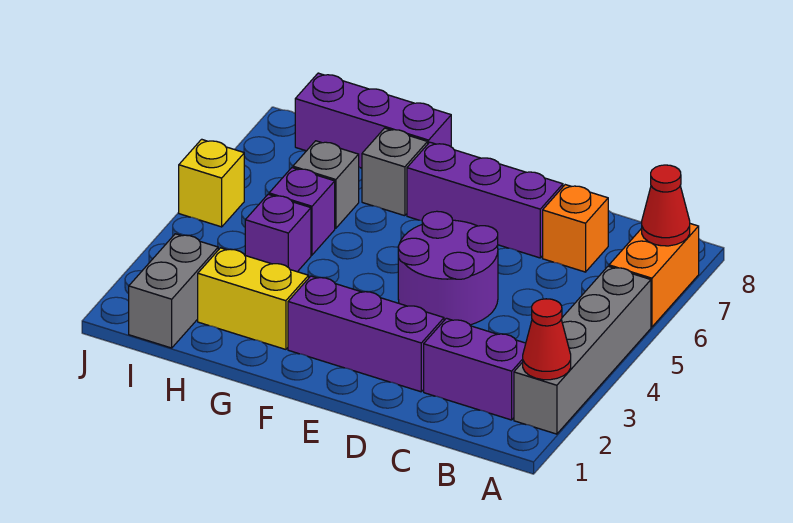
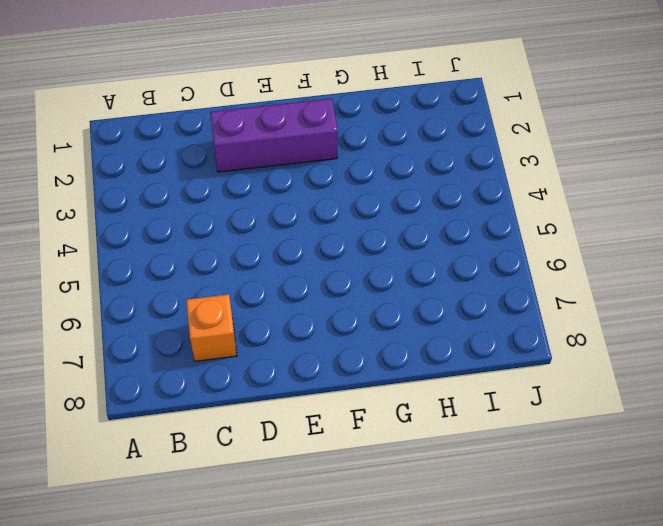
none -> grey 1x4 brick [514,266,651,434]
none -> orange 1x2 brick [609,224,699,327]
none -> purple 1x2 brick [424,318,526,420]

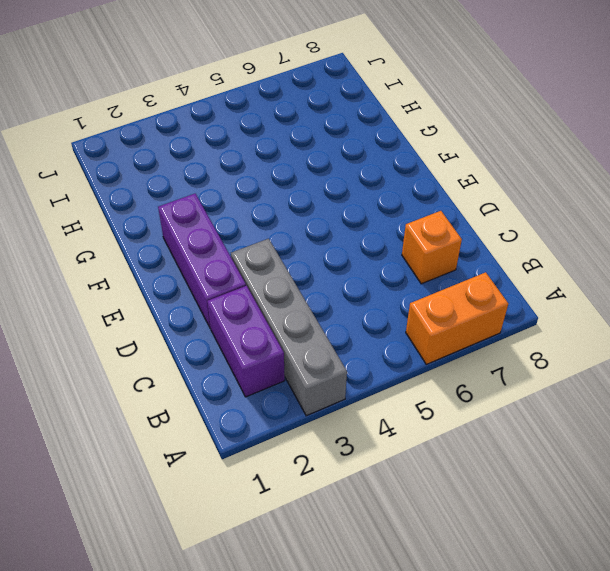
grey 1x4 brick [231,239,347,416] -> grey 1x4 brick turned to [514,266,651,434]
none -> purple 2x2 round brick [398,211,498,325]
none -> purple 1x3 brick [407,142,563,258]
none -> yellow 1x2 brick [198,248,309,349]

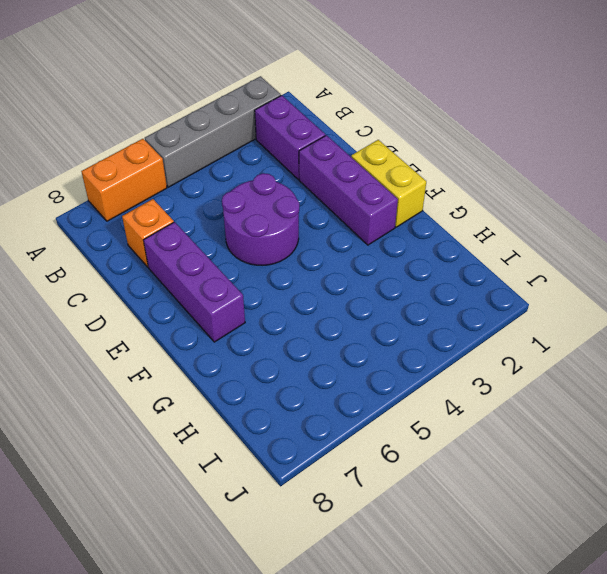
yellow 1x2 brick [351,140,426,227] -> yellow 1x2 brick moved to [198,248,309,349]
none -> grey 1x1 brick [362,128,428,216]
none -> purple 1x3 brick [295,73,451,168]
none -> purple 1x1 brick [245,194,311,272]

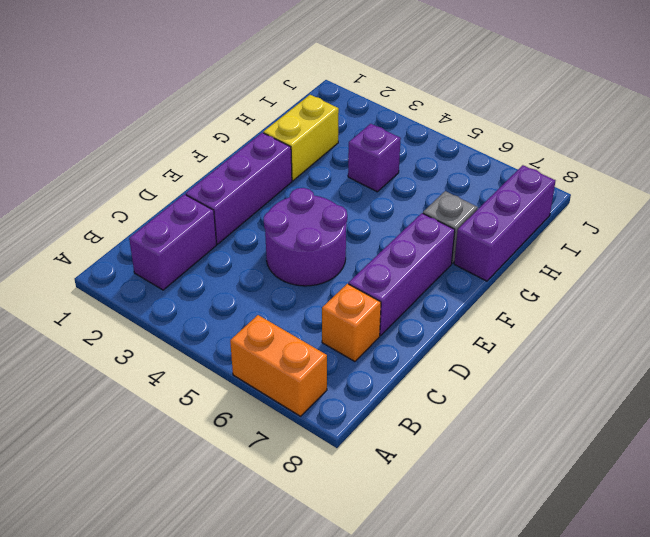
none -> grey 1x4 brick [514,266,651,434]
none -> purple 1x1 brick [269,168,335,255]
none -> grey 1x1 brick [293,141,359,228]

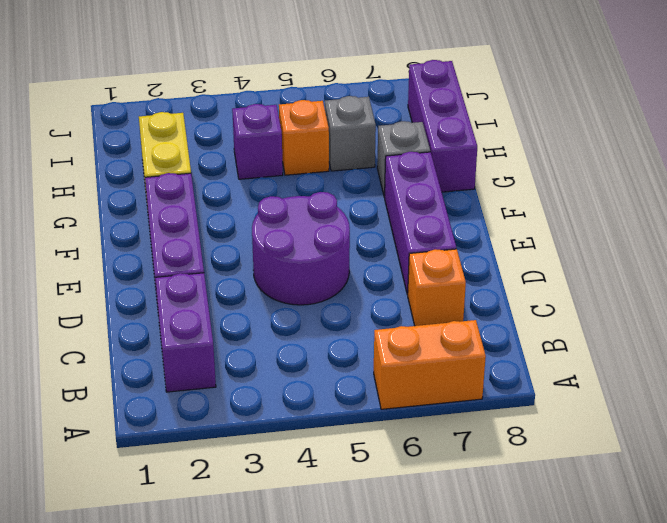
orange 1x1 brick [279,100,329,175] -> purple 1x1 brick [269,168,335,255]
none -> grey 1x4 brick [514,266,651,434]
none -> grey 1x2 brick [129,234,218,348]
none -> yellow 1x1 brick [179,139,244,227]

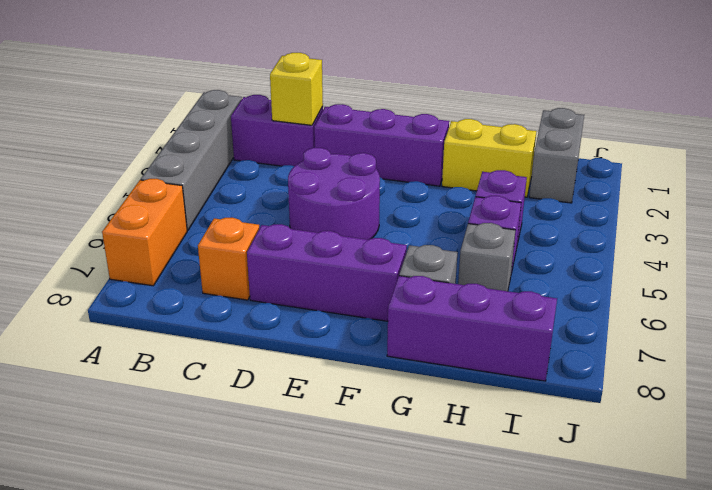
yellow 1x1 brick [270,53,323,125] -> yellow 1x1 brick moved to [179,139,244,227]
none -> red 1x1 cone [523,299,571,380]
none -> red 1x1 cone [642,165,690,246]

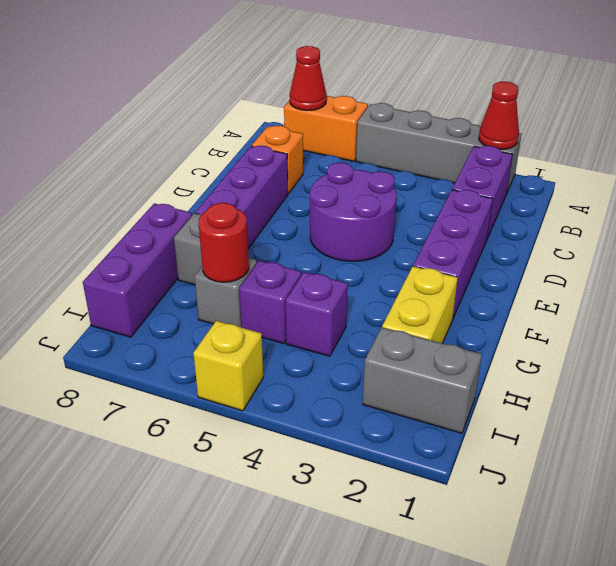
red 1x1 round brick [199,203,249,282] -> none

